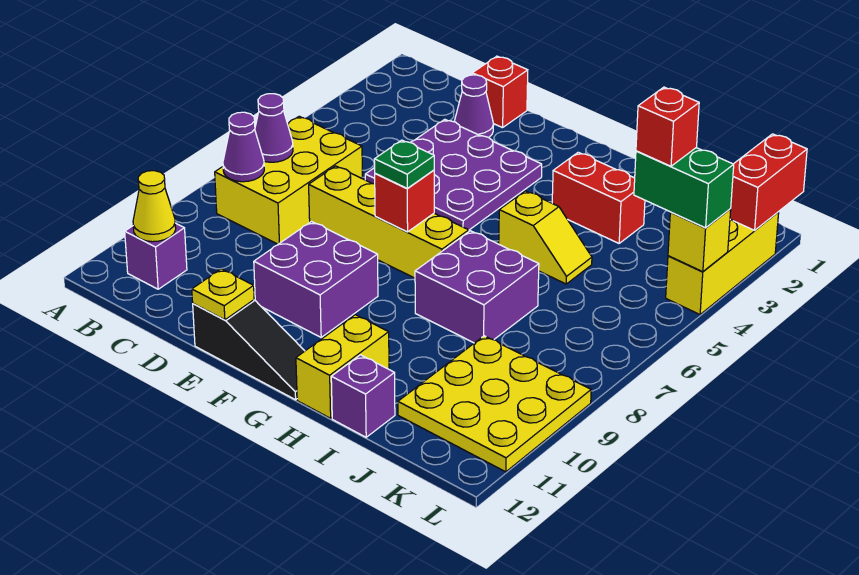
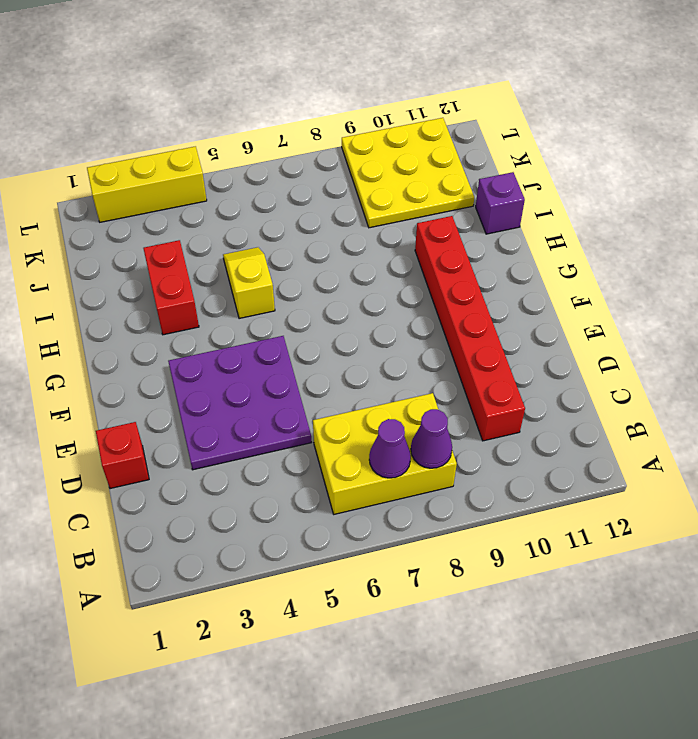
red 1x6 brick [415,216,525,441] -> purple 2x2 brick [254,222,378,337]
none -> purple 1x1 brick [125,223,187,289]
none -> purple 1x1 cone [454,75,494,137]
none -> yellow 1x4 brick [309,166,469,278]

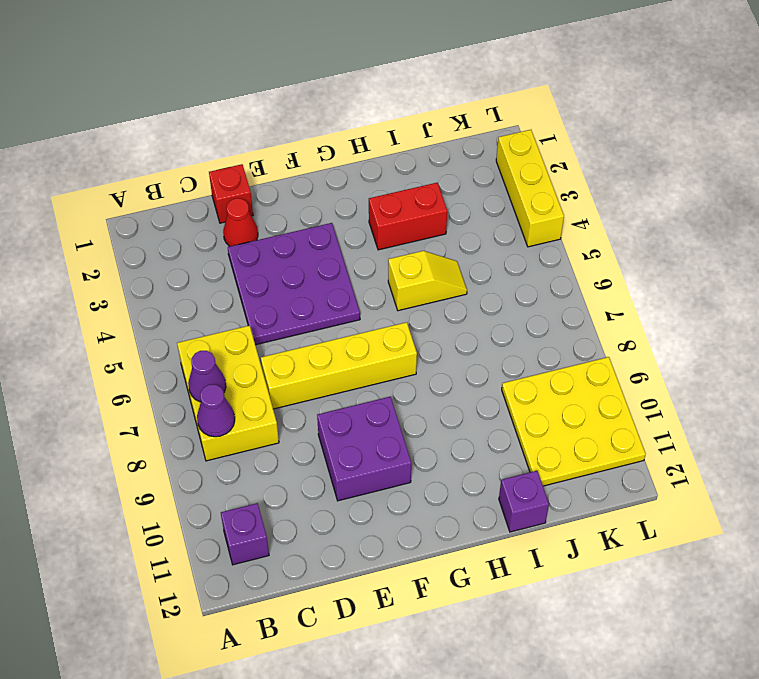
red 1x1 cone [223,198,258,246] -> purple 1x1 cone [454,75,494,137]
none -> black 1x3 slope [193,300,304,400]
none -> purple 2x2 brick [415,231,539,343]
none -> yellow 1x2 brick [296,315,389,418]

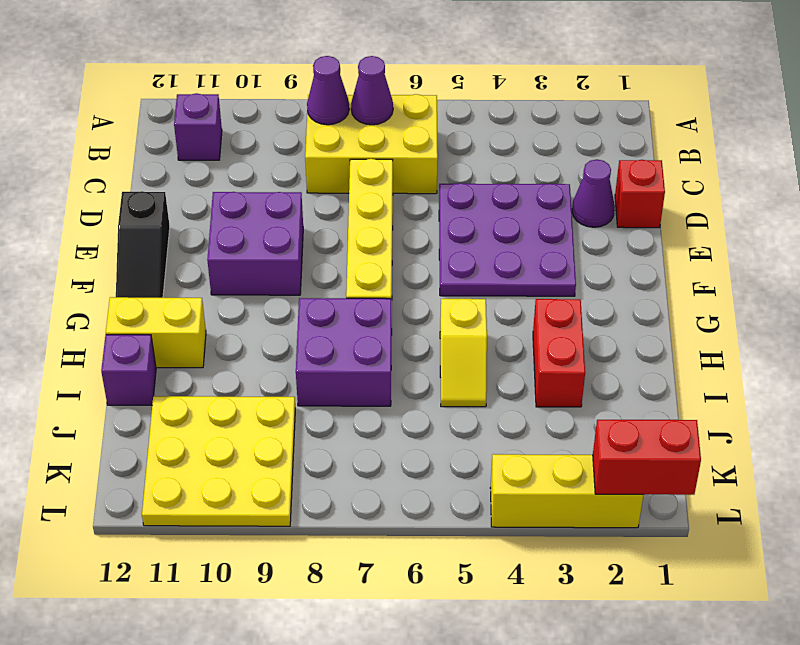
none -> yellow 1x1 cone [133,171,176,242]
none -> yellow 1x1 plate [192,269,254,320]
none -> red 1x1 brick [375,170,434,232]

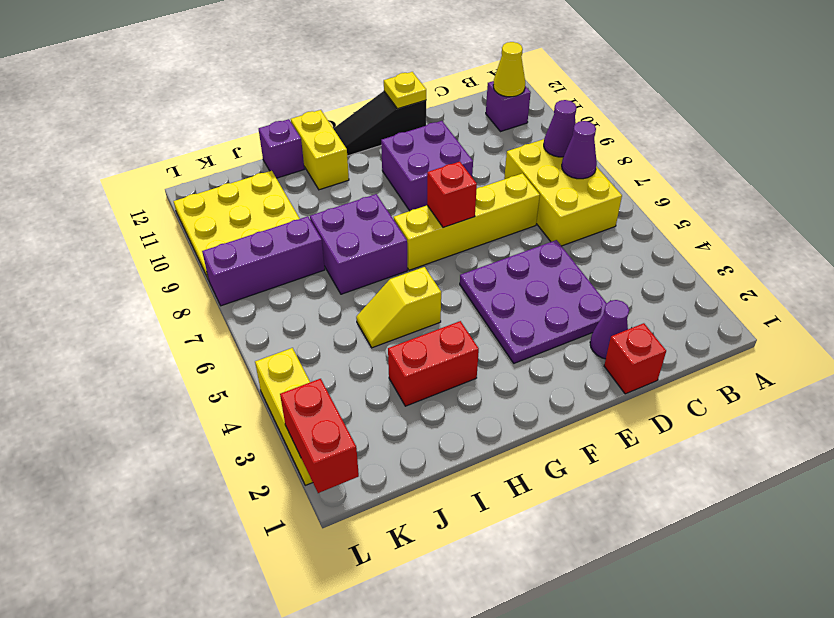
purple 1x3 brick [202,216,325,306] -> none
none -> yellow 1x1 brick [668,209,731,272]
none -> green 1x1 plate [374,140,434,188]
none -> green 1x2 brick [634,148,734,228]

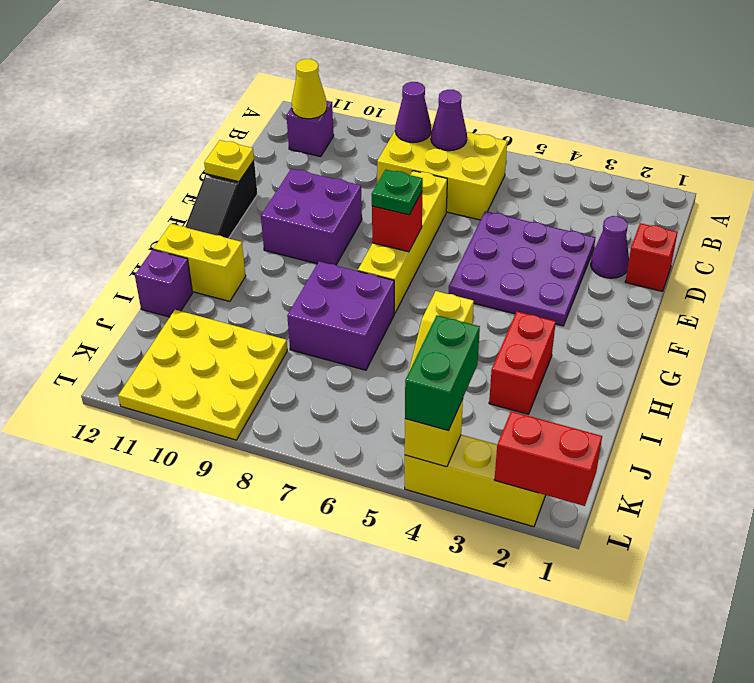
none -> red 1x1 brick [636,87,699,166]

